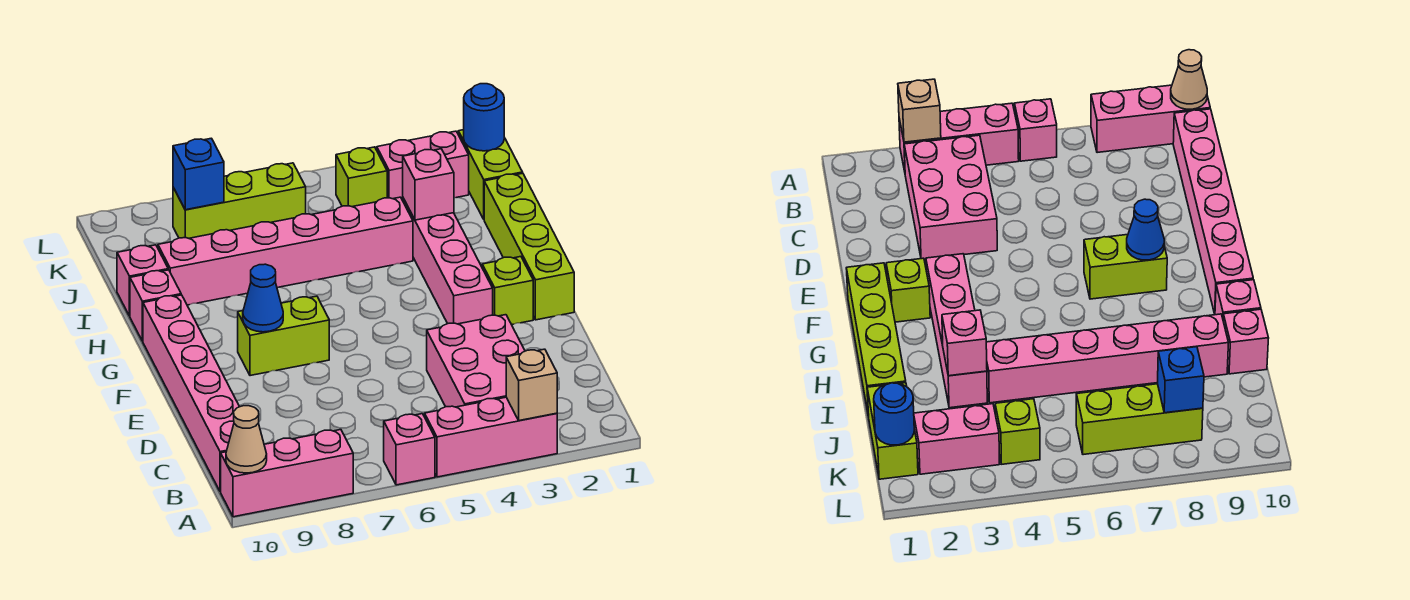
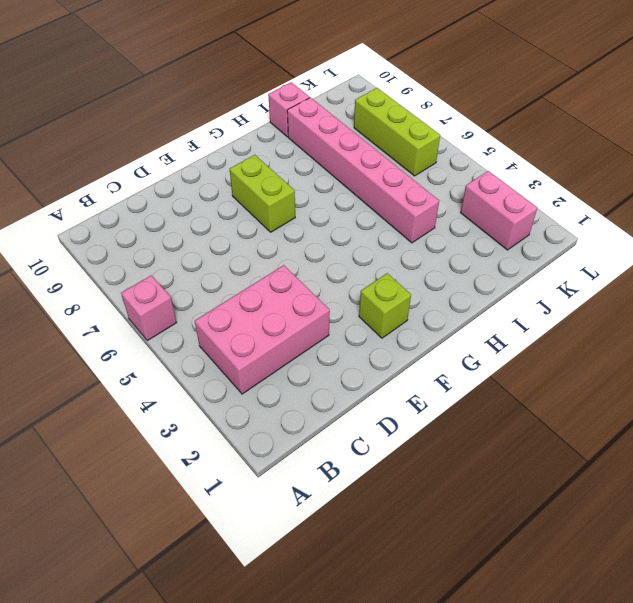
none -> pink 1x3 brick [425,397,557,477]
none -> pink 1x3 brick [221,430,353,517]
none -> pink 1x6 brick [143,295,239,492]

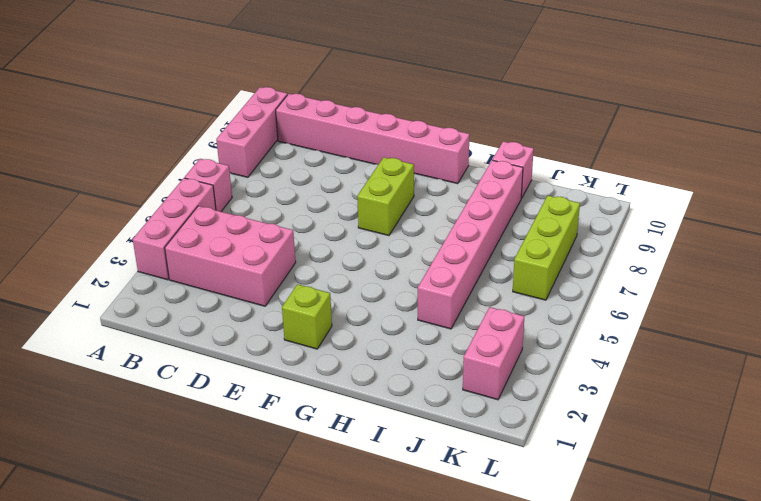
none -> lime 1x4 brick [484,173,574,320]
none -> pink 1x4 brick [403,198,493,324]
none -> pink 1x1 brick [130,270,181,341]

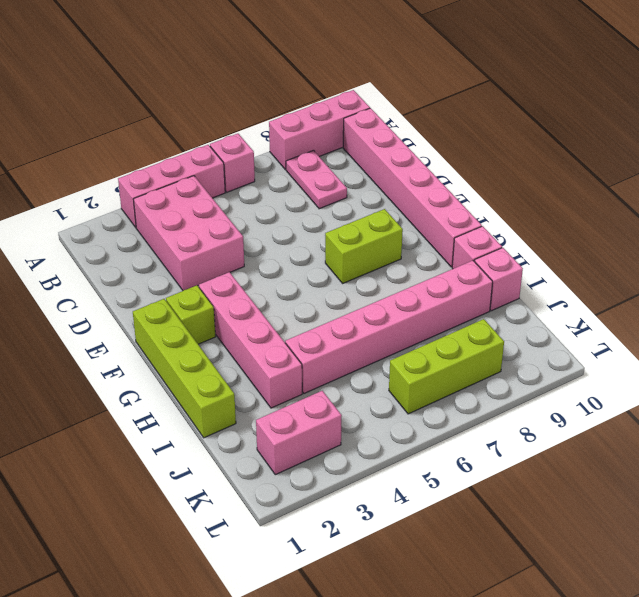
pink 1x2 plate [286,150,347,209] -> none
none -> lime 1x2 brick [458,130,523,219]
none -> lime 1x1 brick [336,147,387,207]
none -> tan 1x1 brick [506,349,557,421]

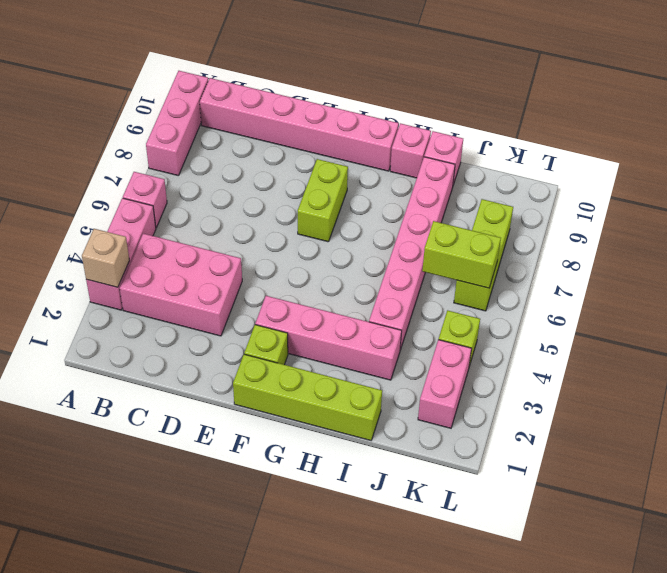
lime 1x2 brick [422,221,501,288] -> lime 1x2 brick moved to [458,130,523,219]
none -> tan 1x1 cone [226,406,267,473]
none -> blue 1x1 cone [243,264,283,332]
none -> pink 1x1 brick [403,149,454,220]

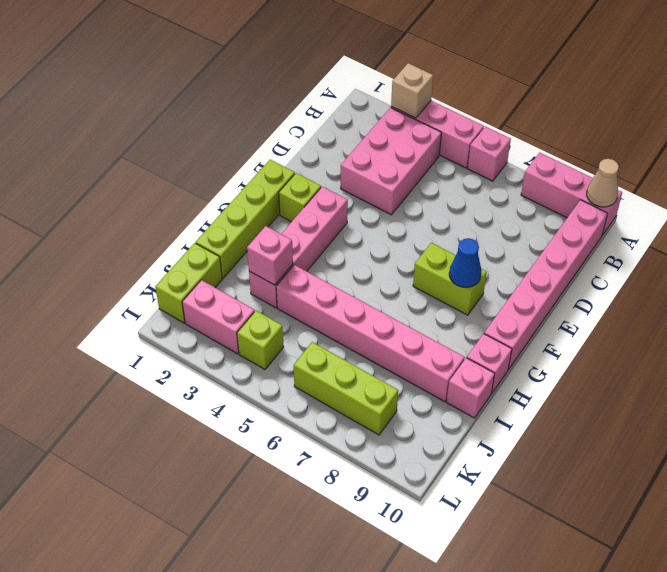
none -> blue 1x1 round brick [464,84,504,151]
none -> blue 1x1 brick [173,138,224,210]

